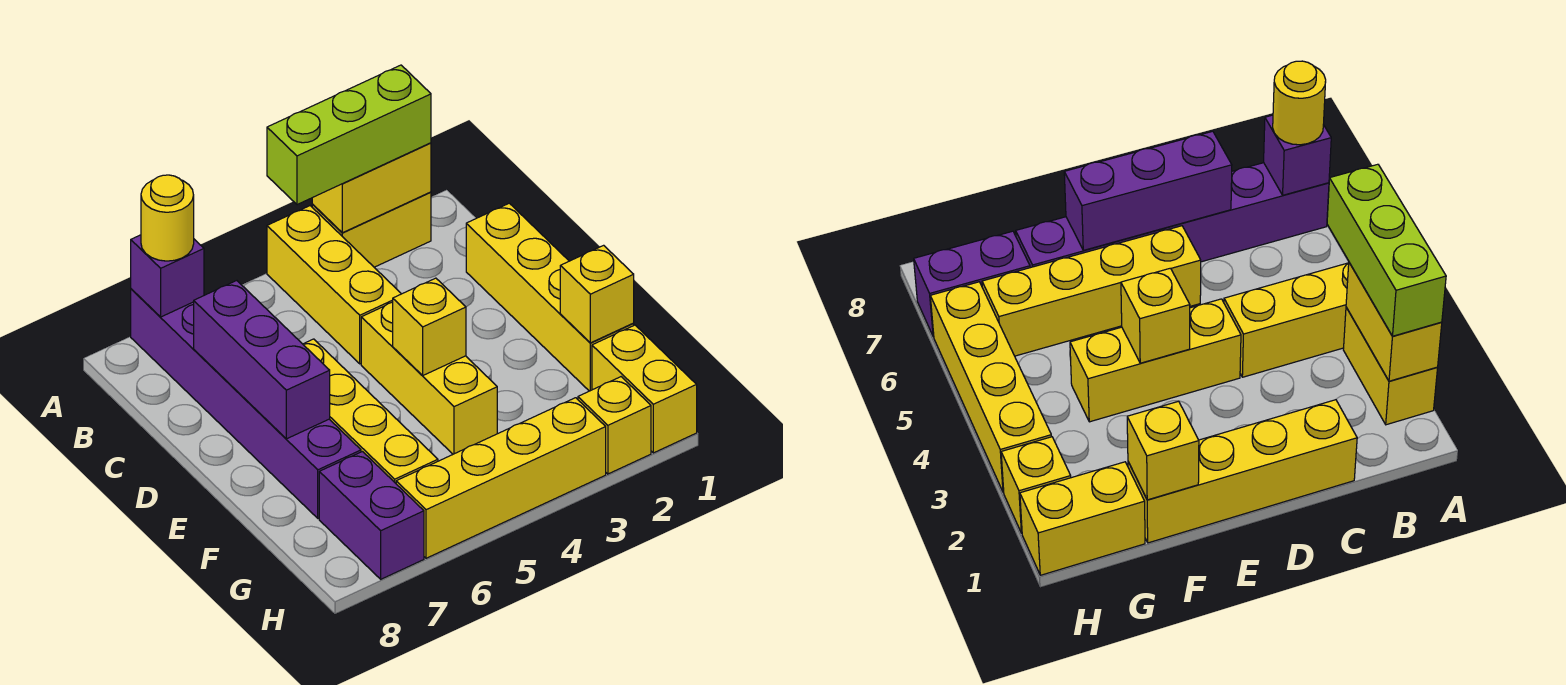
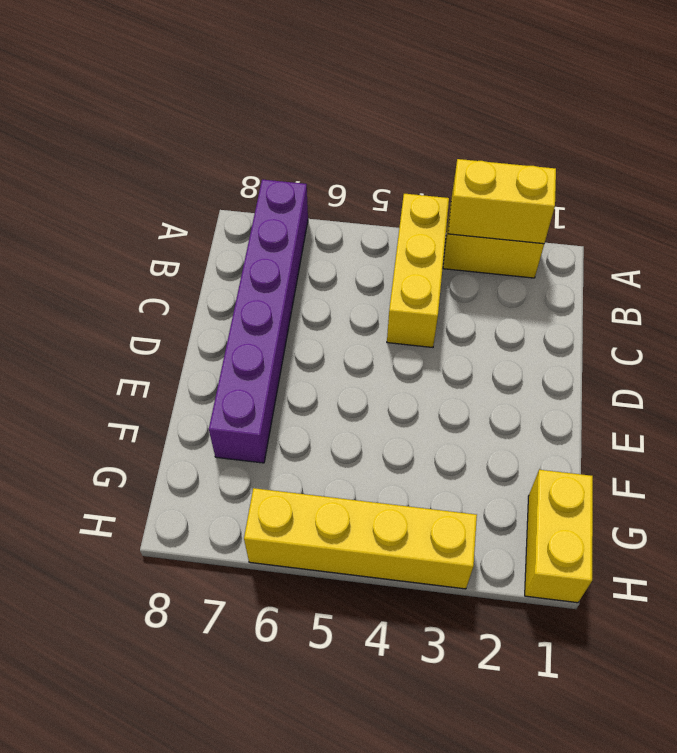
none -> yellow 1x4 brick [466,203,634,391]
none -> yellow 1x3 brick [361,302,497,454]
none -> yellow 1x4 brick [303,339,438,483]

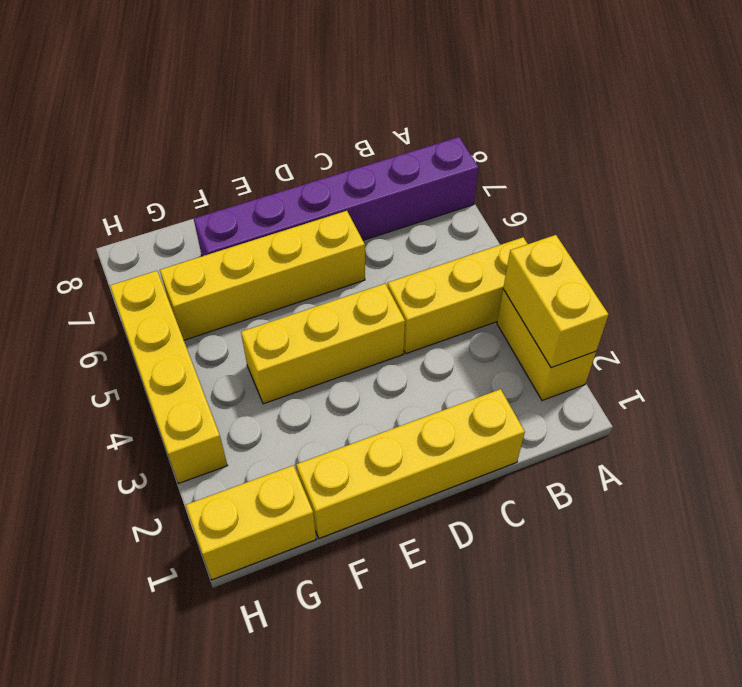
none -> purple 1x2 brick [319,452,424,579]
none -> yellow 1x1 brick [578,377,651,474]
none -> purple 1x1 brick [131,235,204,317]

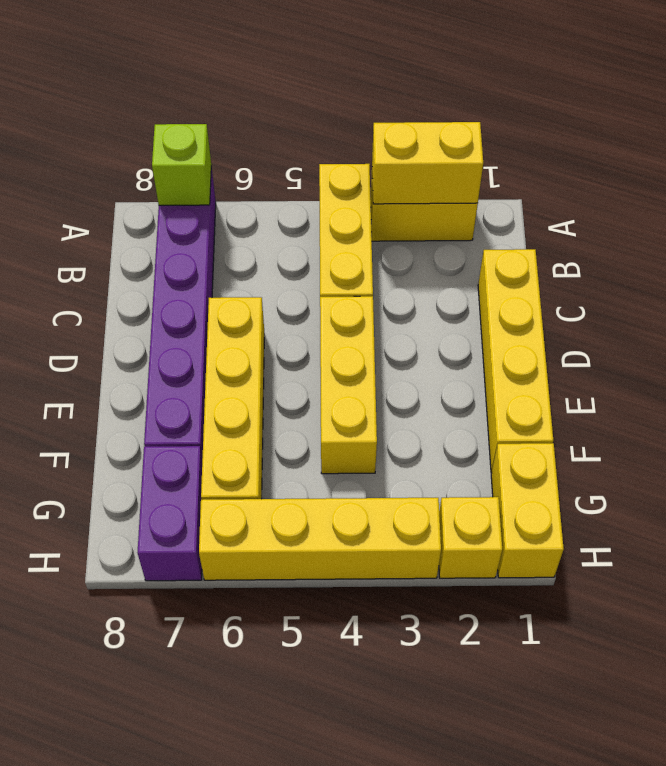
lime 1x1 brick [152,124,211,205] -> purple 1x1 brick [131,235,204,317]
none -> purple 1x3 brick [194,281,330,439]
none -> yellow 1x1 brick [393,278,466,376]
none -> yellow 1x1 brick [560,245,634,343]

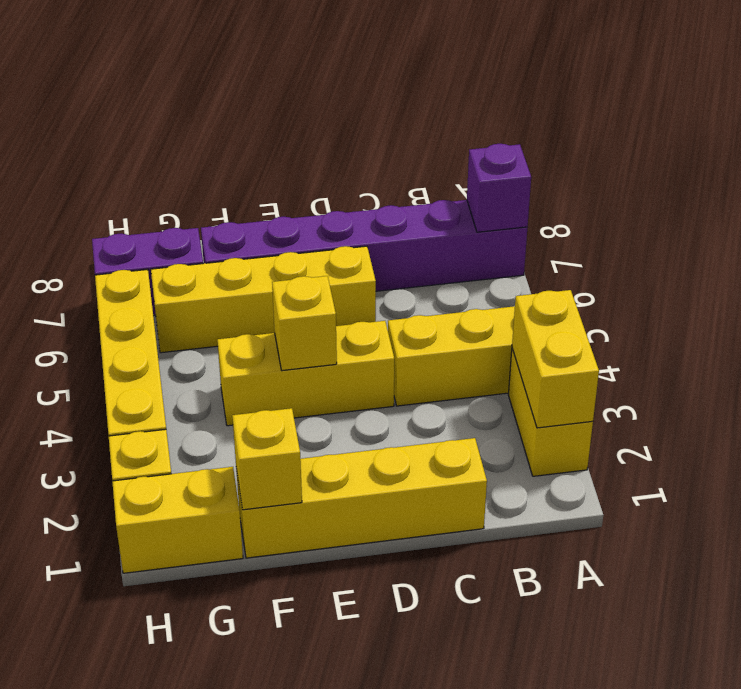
none -> purple 1x3 brick [194,281,330,439]
none -> lime 1x3 brick [267,65,431,205]
none -> yellow 1x1 round brick [141,175,194,261]

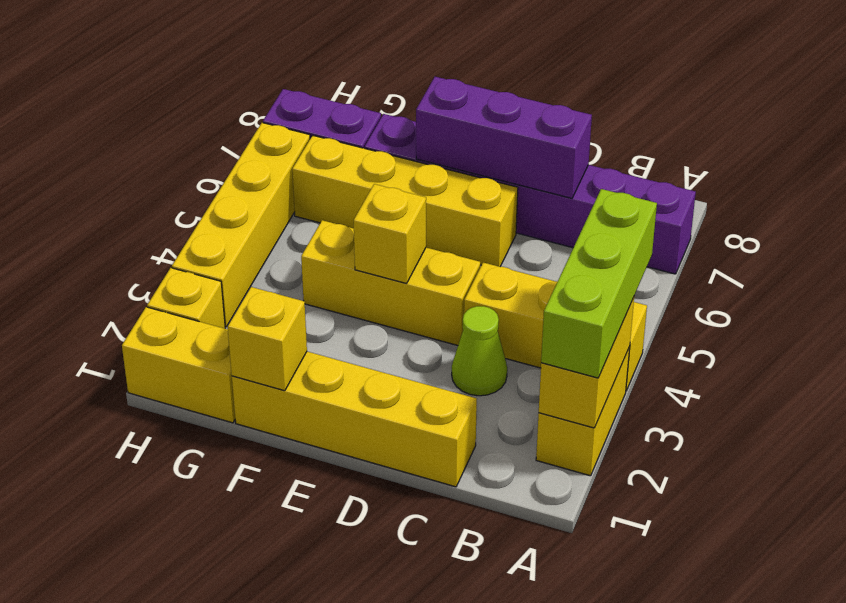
lime 1x1 cone [452,306,507,396] -> none
none -> purple 1x1 brick [131,235,204,317]
none -> yellow 1x1 round brick [141,175,194,261]

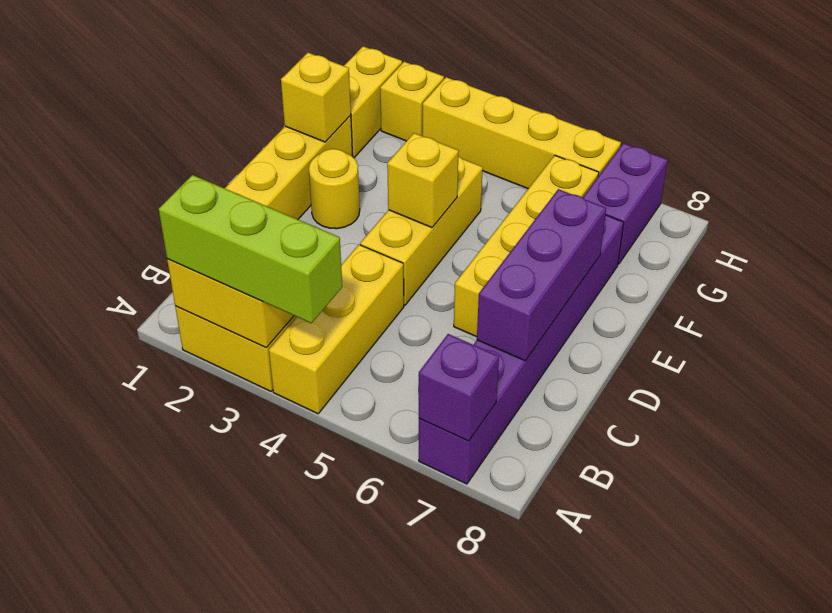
yellow 1x1 round brick [309,149,360,229] -> yellow 1x1 round brick moved to [141,175,194,261]

